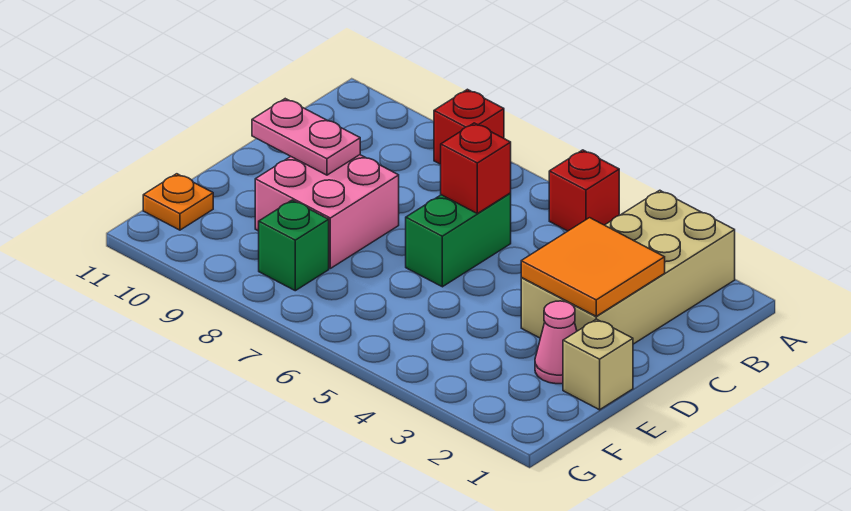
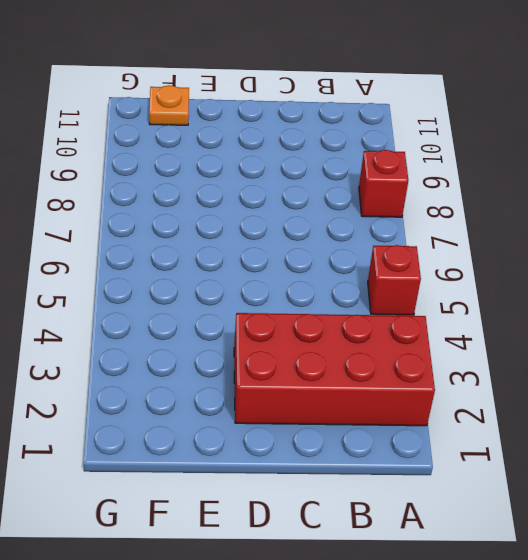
red 2x4 brick [234,313,435,426] -> tan 2x4 brick [521,190,735,344]
none -> green 1x2 brick [406,193,511,287]
none -> pink 2x2 brick [255,155,399,268]
none -> tan 1x1 brick [563,319,633,410]

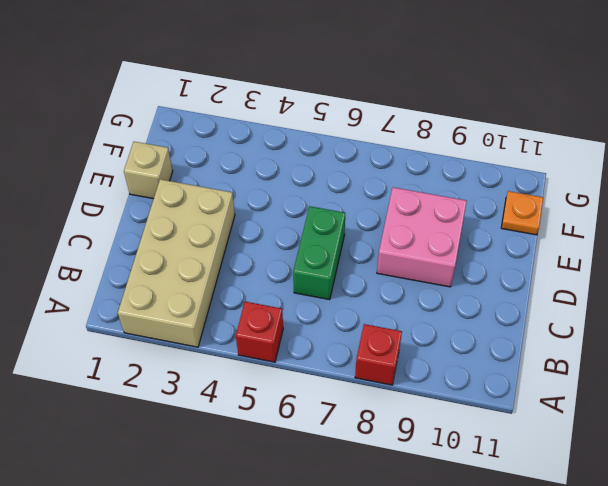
none -> pink 1x1 cone [535,301,577,384]
none -> green 1x1 brick [259,200,329,291]
none -> orange 2x2 tile [521,218,665,316]

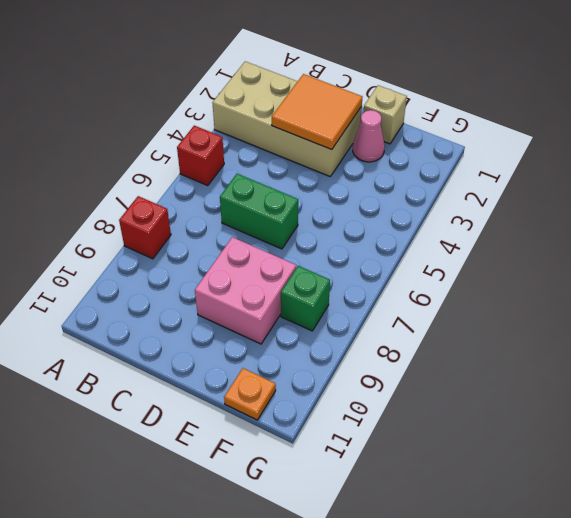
none -> red 1x1 brick [441,123,511,213]
none -> pink 1x2 plate [252,99,360,175]

